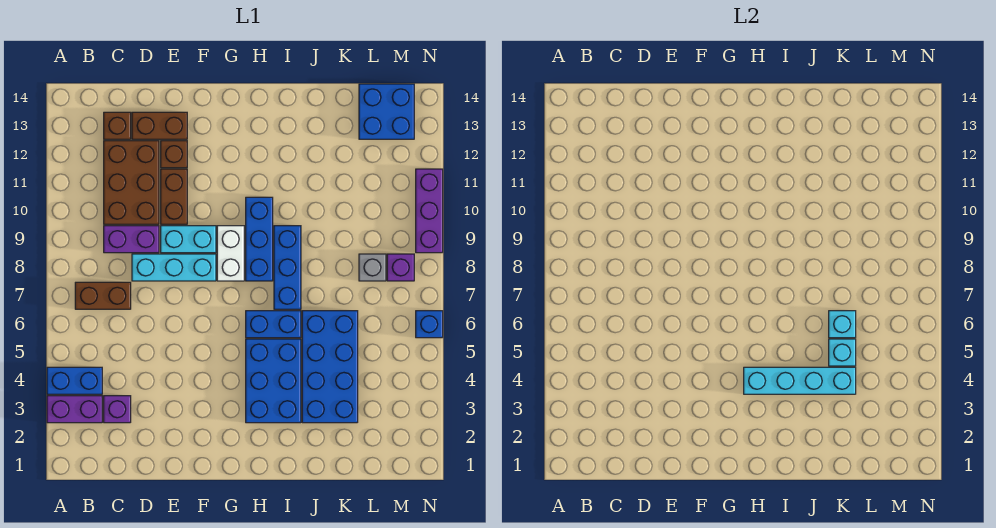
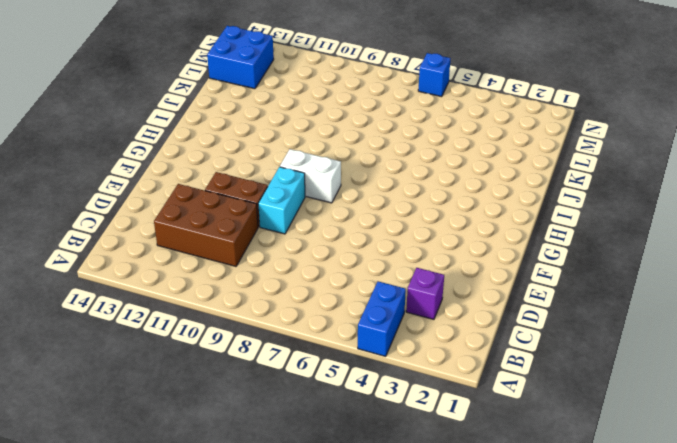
none -> purple 1x2 brick [47,396,102,423]
none -> brown 1x2 brick [75,282,131,309]
none -> purple 1x2 brick [104,226,159,253]

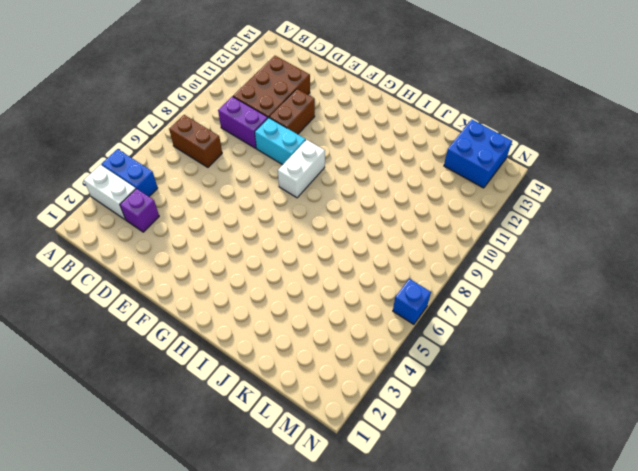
white 1x2 brick [84,165,136,220] -> purple 1x2 brick [47,396,102,423]
none -> brown 1x1 brick [104,112,131,139]
none -> cyan 1x3 brick [132,254,216,281]
none -> brown 1x2 brick [132,112,187,139]

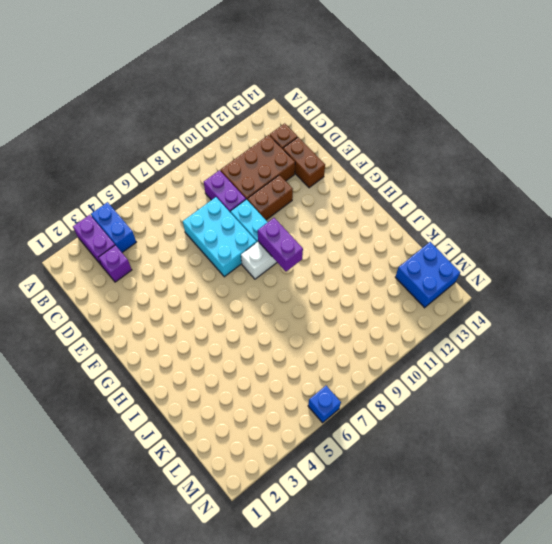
cyan 2x3 brick [183,197,257,277] -> cyan 1x3 brick [132,254,216,281]
purple 1x2 brick [258,218,303,271] -> none
none -> brown 1x2 brick [75,282,131,309]
none -> brown 1x1 brick [161,141,187,168]
none -> blue 2x3 brick [246,339,301,423]

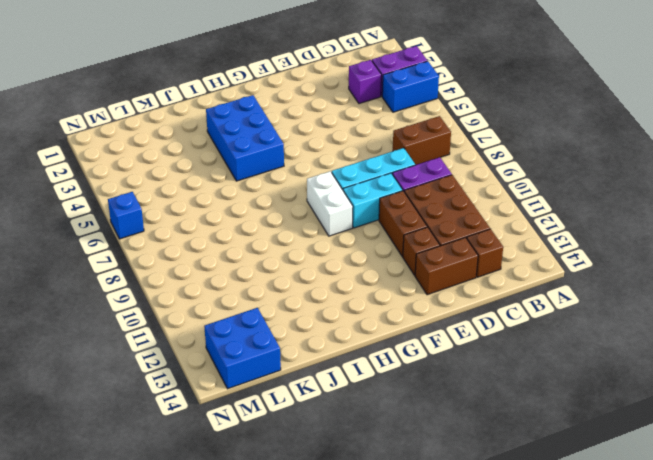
none -> blue 1x2 brick [246,311,301,338]
none -> blue 1x3 brick [246,197,273,281]
none -> blue 1x3 brick [274,226,301,309]

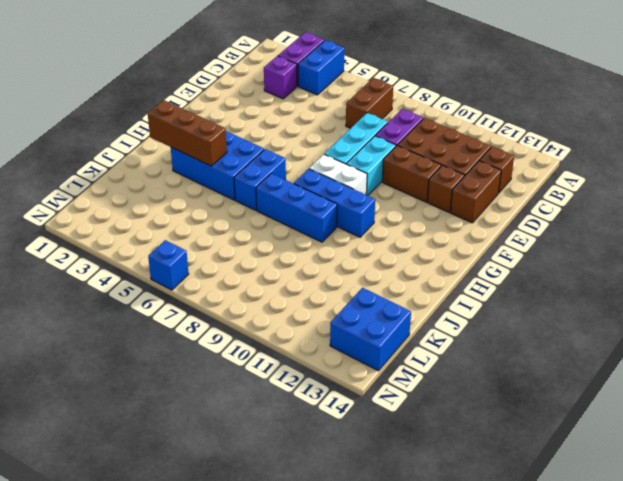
brown 1x3 brick [148,100,227,166] -> cyan 1x4 brick [744,367,856,394]
none -> blue 2x4 brick [302,311,358,423]
none -> grey 1x1 brick [359,254,386,281]
none -> purple 1x1 brick [387,254,414,281]

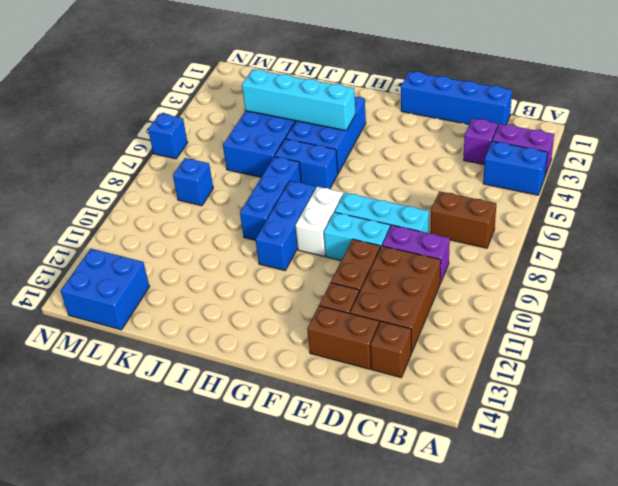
blue 1x4 brick [401,72,512,126] -> none
blue 1x1 brick [173,158,213,206] -> grey 1x1 brick [359,254,386,281]
none -> purple 1x1 brick [387,254,414,281]
none -> purple 1x3 brick [416,169,443,253]
none -> cyan 1x1 brick [829,339,856,366]

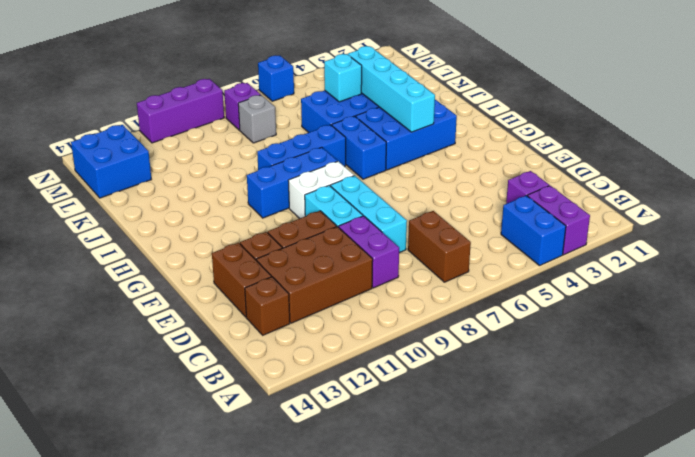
none -> cyan 1x1 brick [829,311,856,338]

